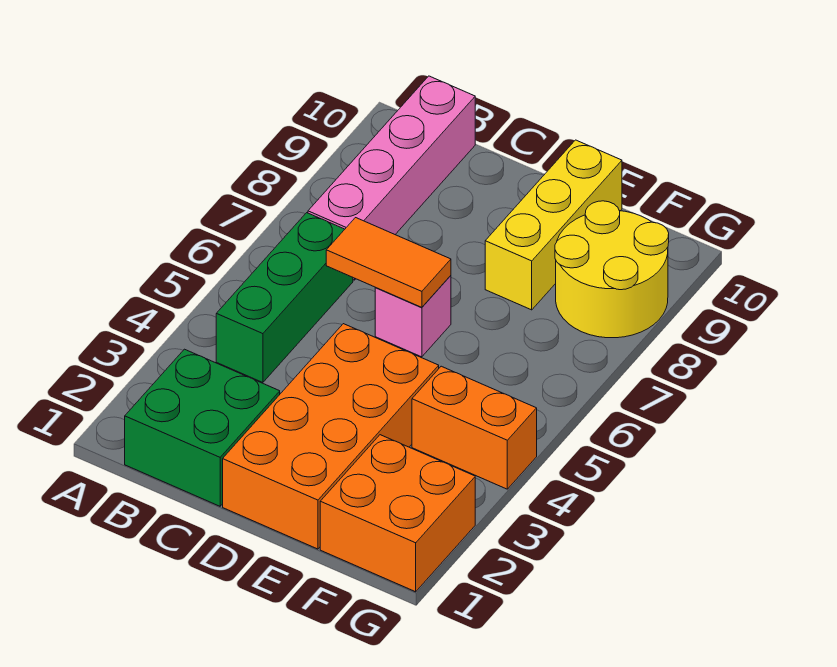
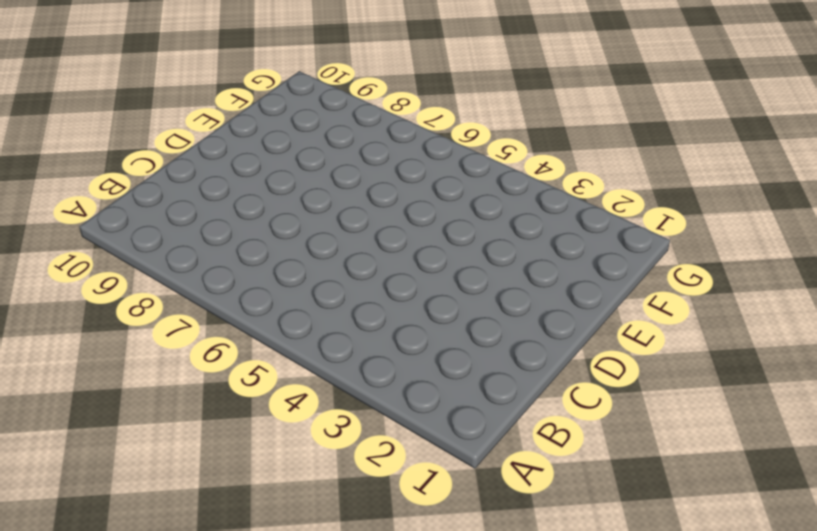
none -> green 2x2 brick [125,349,280,506]
none -> green 1x3 brick [216,213,353,383]

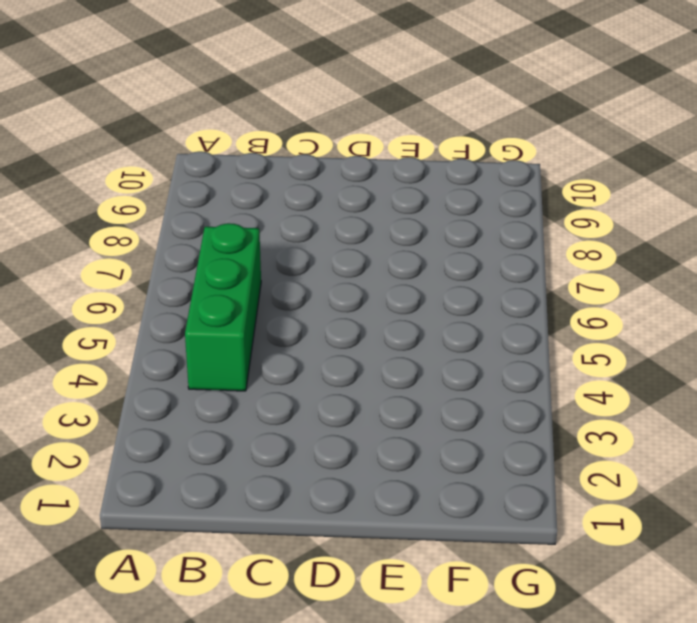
none -> green 2x2 brick [125,349,280,506]
none -> pink 1x4 brick [308,76,475,280]

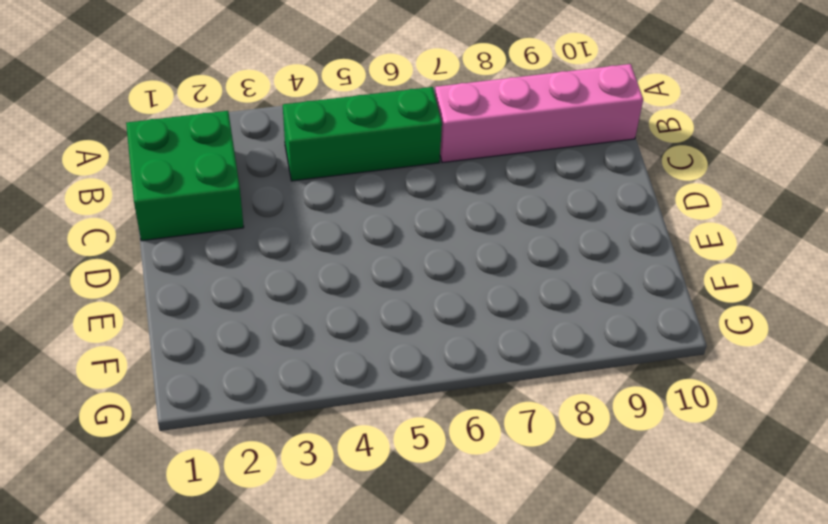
none -> orange 2x4 brick [223,324,439,549]
none -> pink 1x1 brick [375,276,451,357]

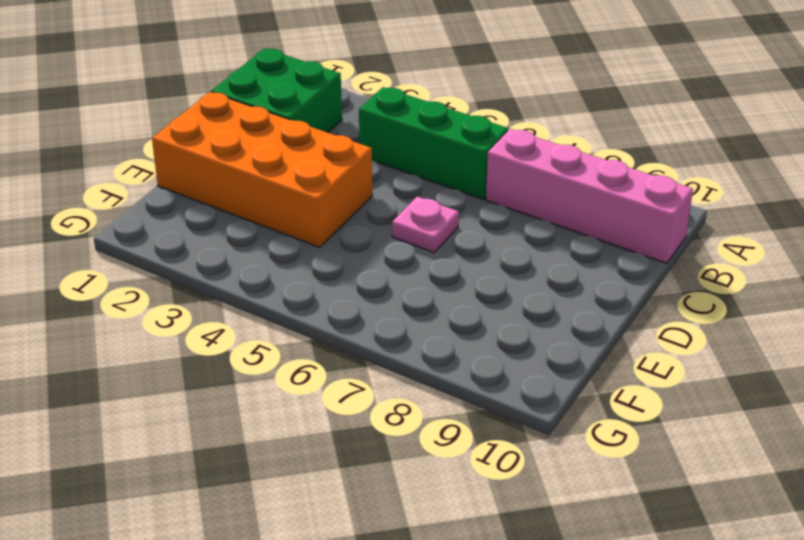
pink 1x1 plate [392,197,459,252] -> pink 1x1 brick [375,276,451,357]
none -> yellow 1x3 brick [485,140,622,310]
none -> orange 2x2 brick [320,435,475,592]

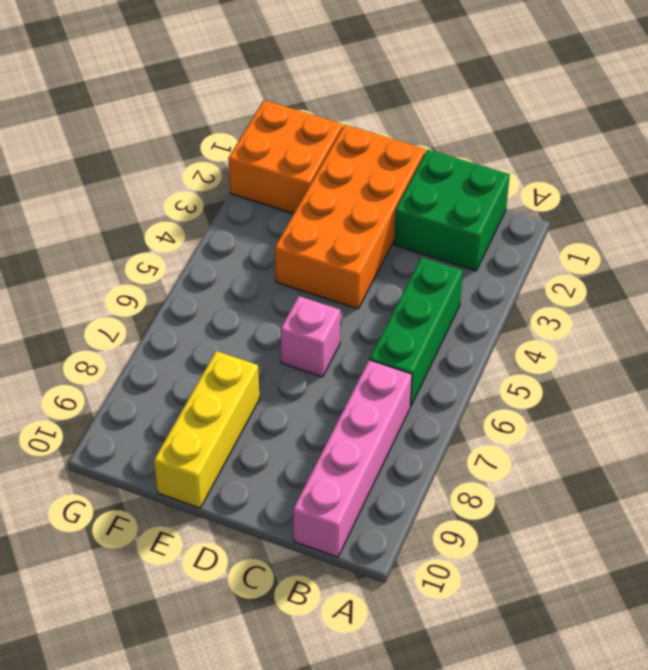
none -> orange 1x2 brick [412,366,537,489]
none -> yellow 2x2 round brick [555,201,669,338]

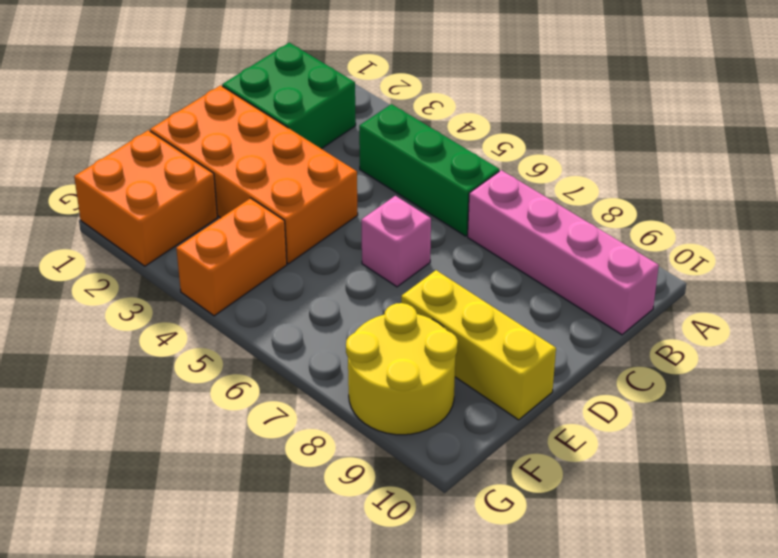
none -> orange 1x2 tile [326,218,451,307]

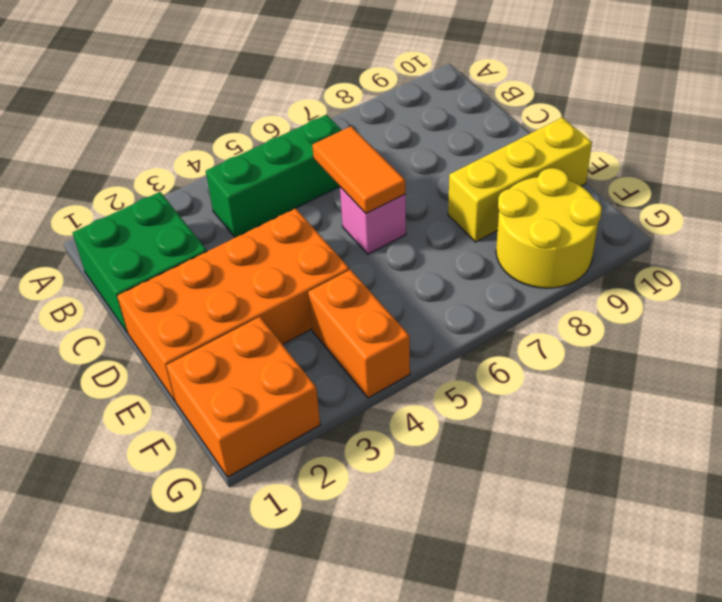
none -> pink 1x4 brick [308,76,475,280]

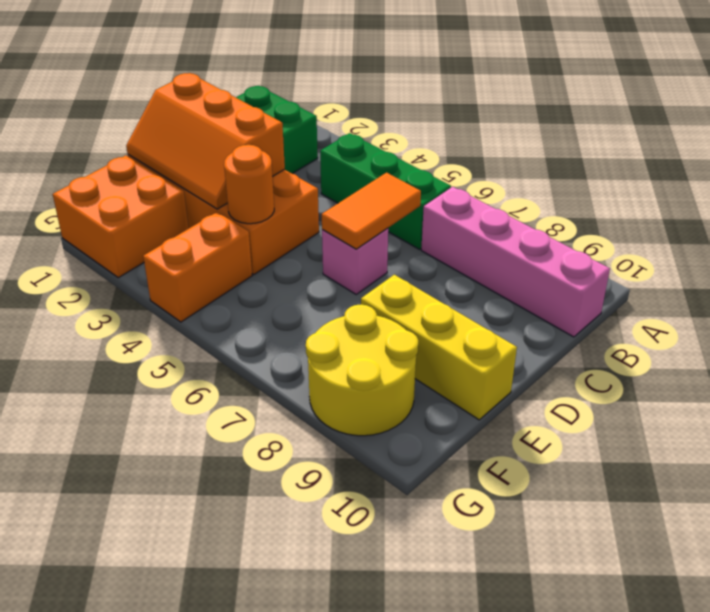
orange 2x3 slope [126,73,285,209] -> none
orange 1x1 round brick [224,145,274,224] -> none

